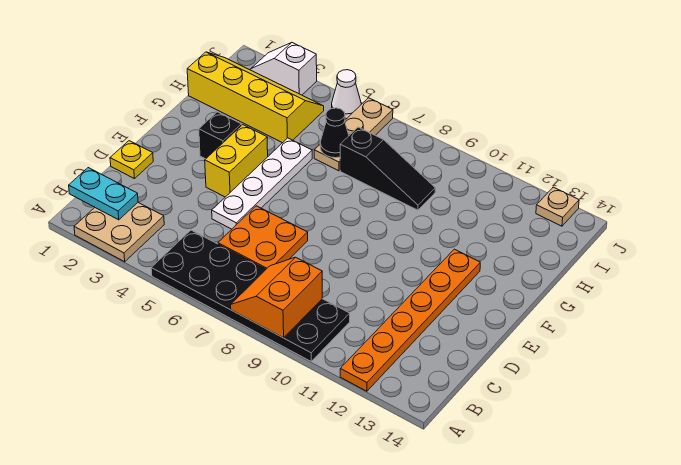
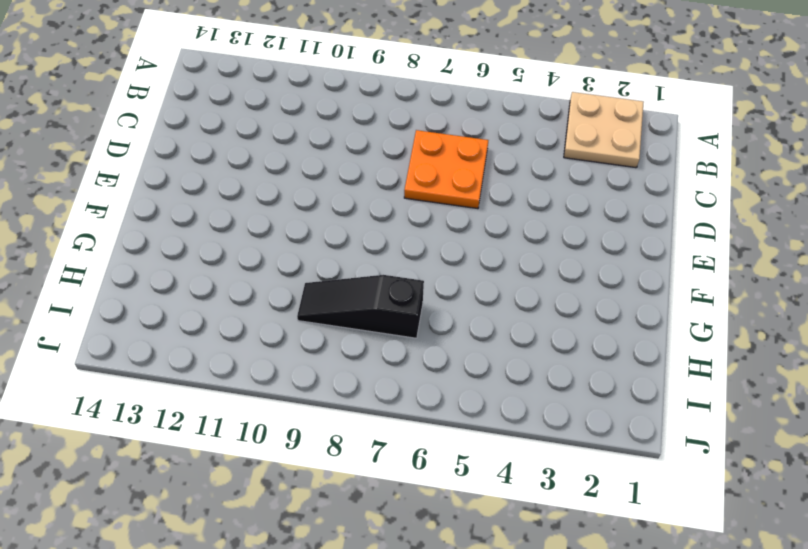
none -> black 2x6 plate [151,230,350,361]
none -> orange 1x6 plate [340,249,480,391]
none -> yellow 1x1 plate [110,141,153,179]

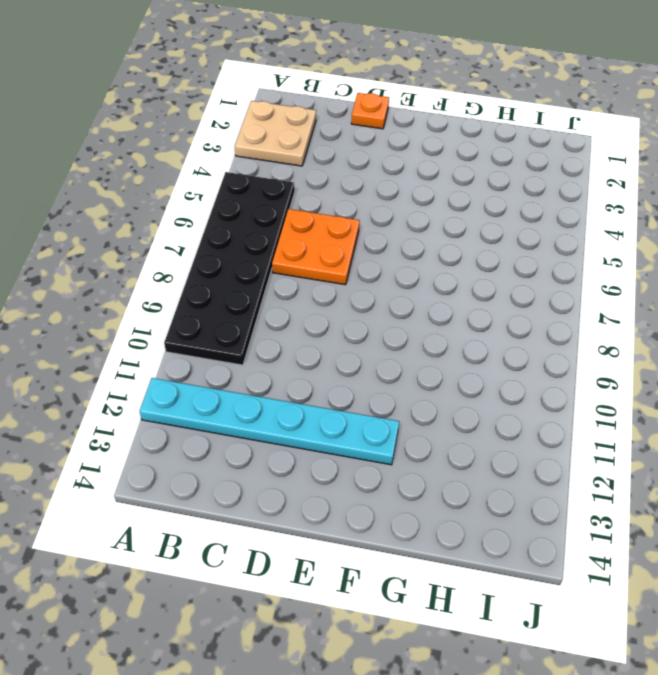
cyan 1x6 plate [140,378,399,465] -> orange 1x6 plate [340,249,480,391]
orange 1x1 plate [351,93,389,129] -> yellow 1x1 plate [110,141,153,179]
none -> white 1x4 plate [212,138,312,229]
none -> yellow 1x2 brick [205,125,268,197]
none -> black 1x1 brick [199,112,242,159]

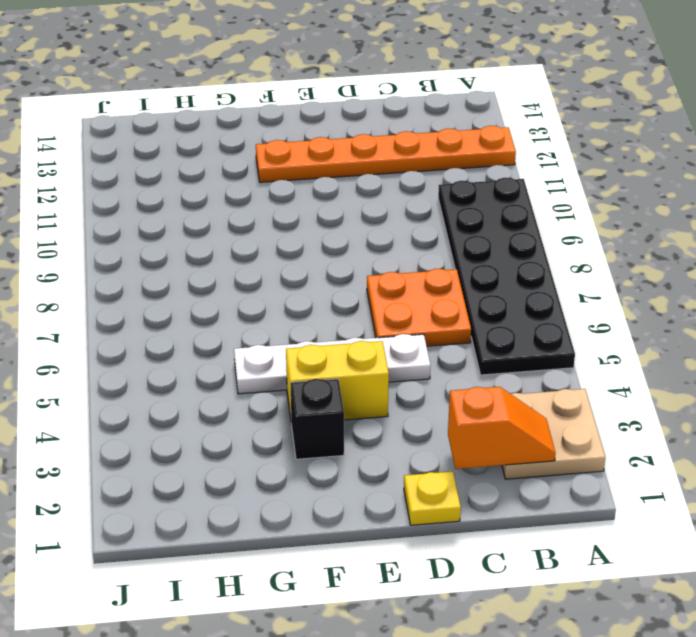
orange 1x2 slope [448,387,556,469] -> cyan 1x2 plate [69,168,138,220]
none -> yellow 2x4 slope [187,52,324,143]
none -> tan 1x3 plate [314,98,393,171]
none -> black 1x3 slope [340,127,435,210]

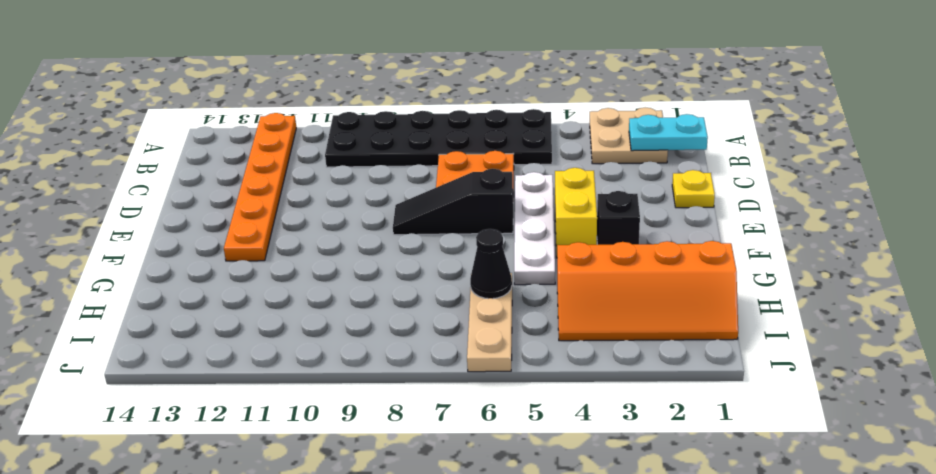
black 1x3 slope [393,169,513,235] -> black 1x3 slope moved to [340,127,435,210]
orange 2x4 slope [557,241,738,341] -> yellow 2x4 slope [187,52,324,143]
none -> white 1x2 slope [251,43,317,95]
none -> white 1x1 cone [332,70,361,119]
none -> tan 1x1 plate [536,187,579,226]

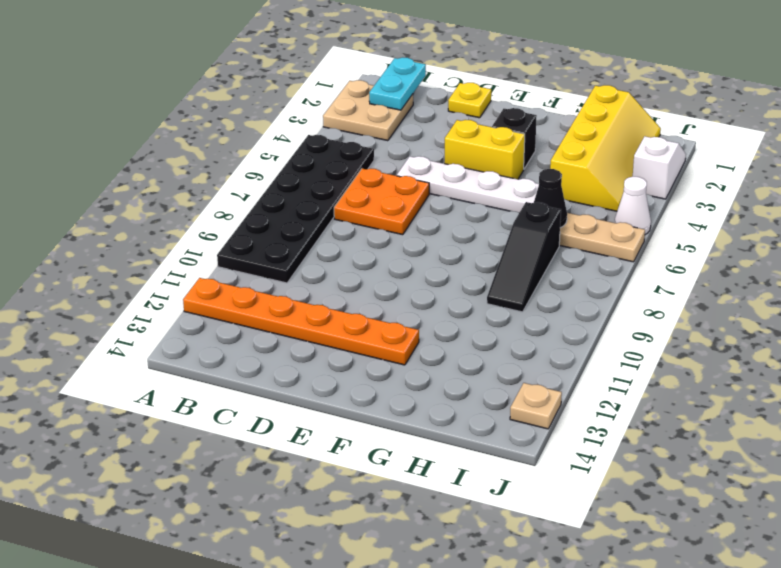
none -> orange 2x2 slope [231,257,322,338]

